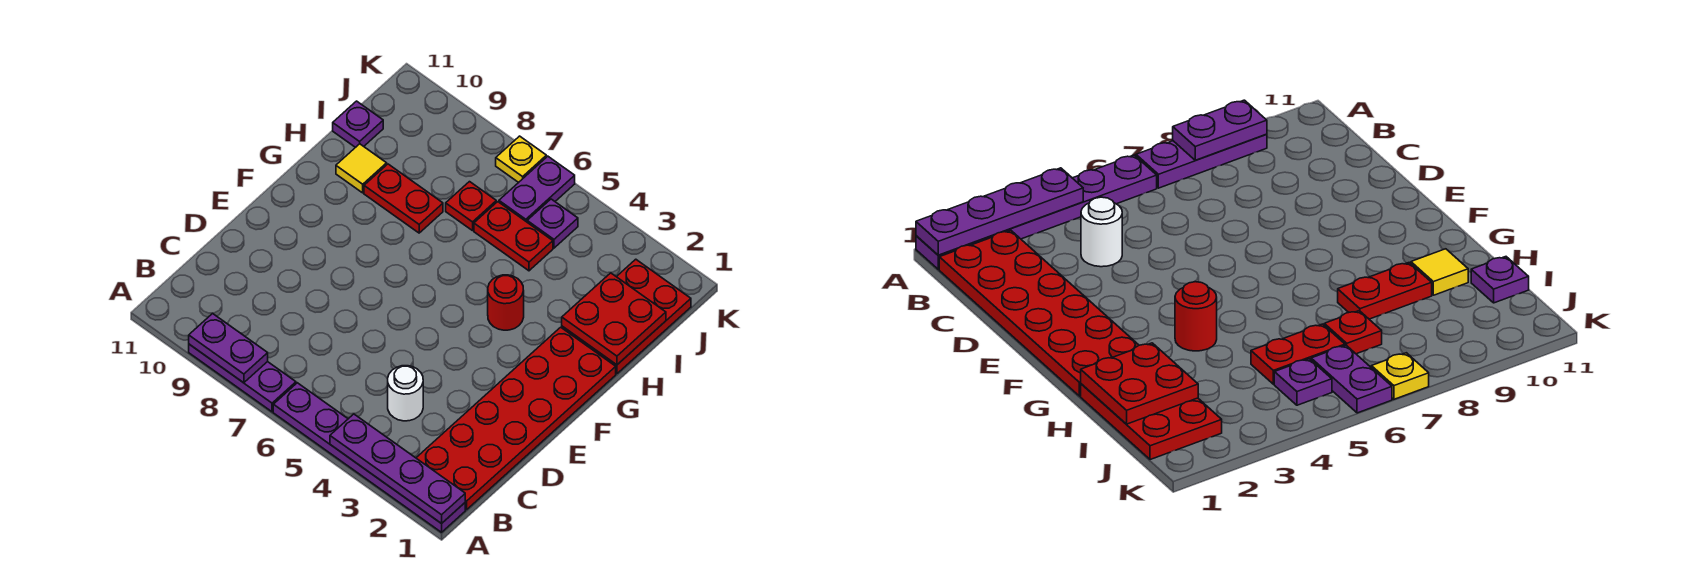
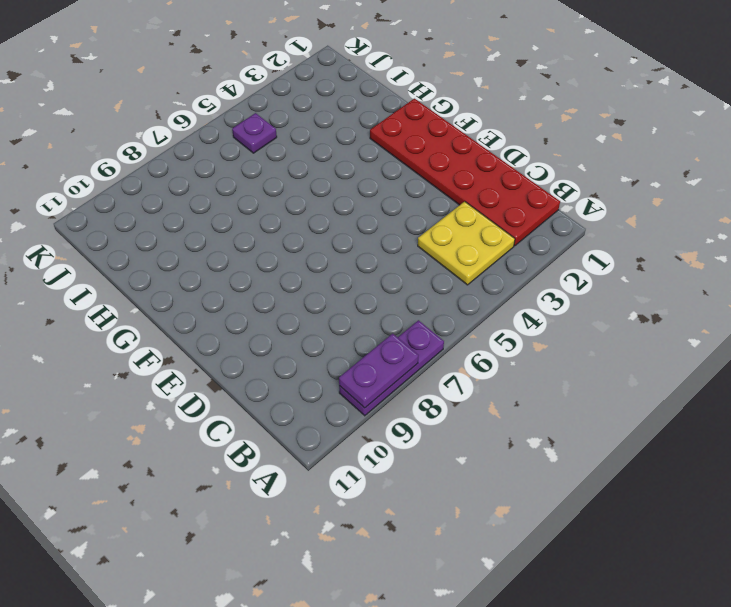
yellow 2x2 plate [418,201,515,285] -> white 1x1 round brick [388,366,423,421]
none -> purple 1x6 plate [273,383,465,532]
none -> red 1x1 round brick [488,275,524,330]
none -> red 2x3 plate [562,259,691,374]

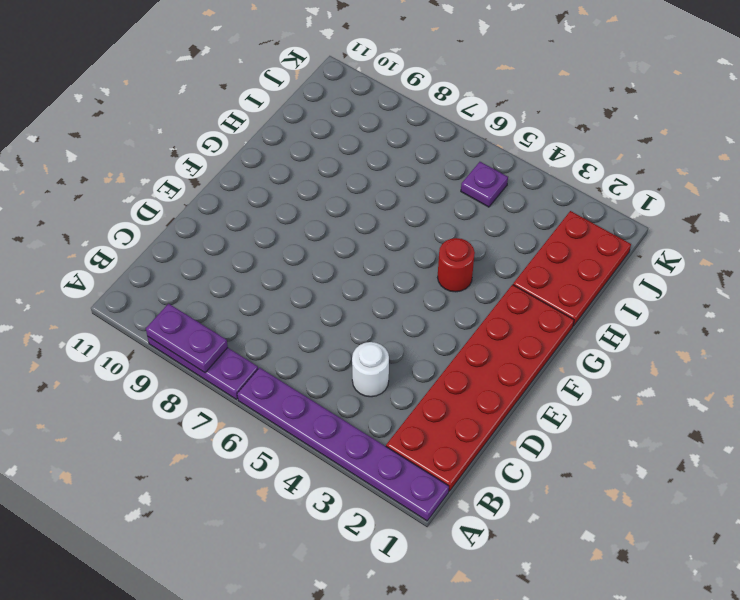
none -> red 1x2 plate [364,164,443,233]
none -> yellow 1x1 tile [336,144,387,193]
none -> red 1x2 plate [474,202,553,271]

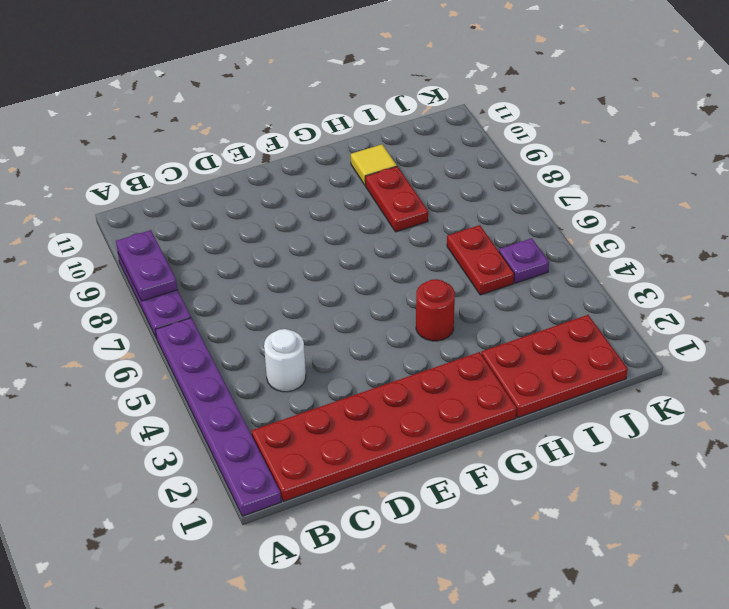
none -> red 1x1 plate [446,182,496,231]
none -> purple 1x1 plate [333,101,383,148]
none -> purple 1x2 plate [499,156,575,222]

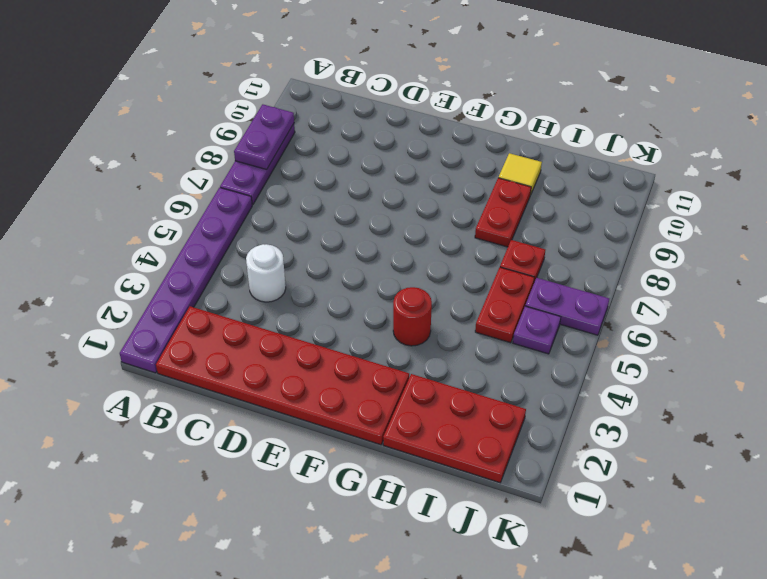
none -> purple 1x1 plate [333,101,383,148]
none -> yellow 1x1 plate [496,136,546,183]
none -> purple 1x4 plate [330,414,465,524]

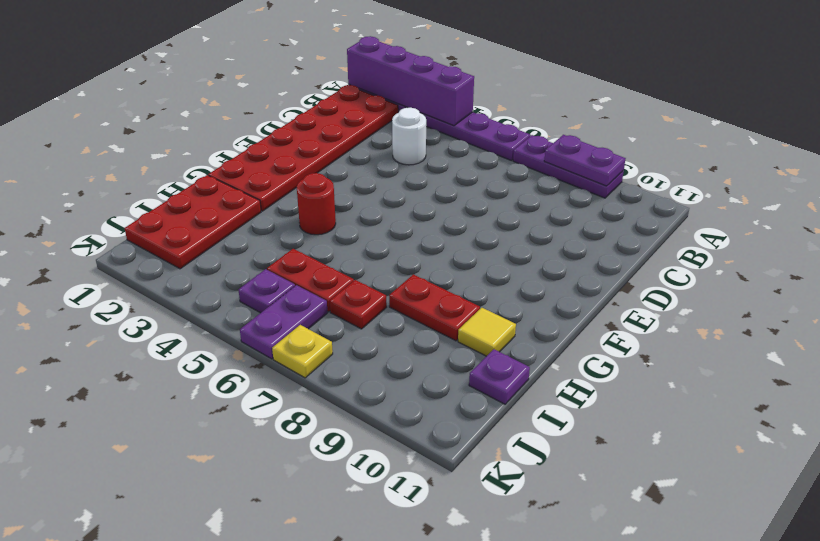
purple 1x4 brick [347,36,474,126] -> purple 1x4 plate [330,414,465,524]
none -> red 2x2 plate [562,273,666,365]

